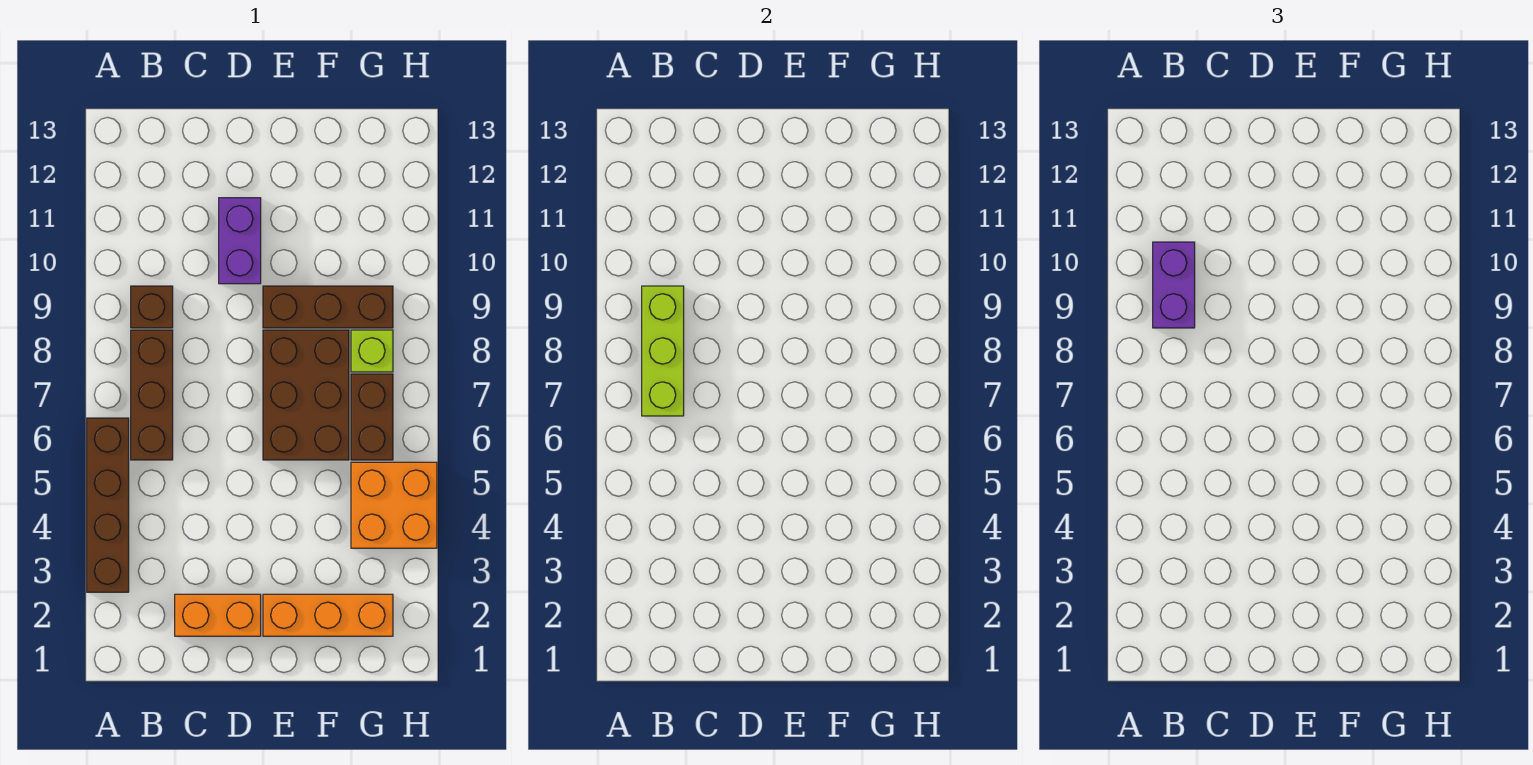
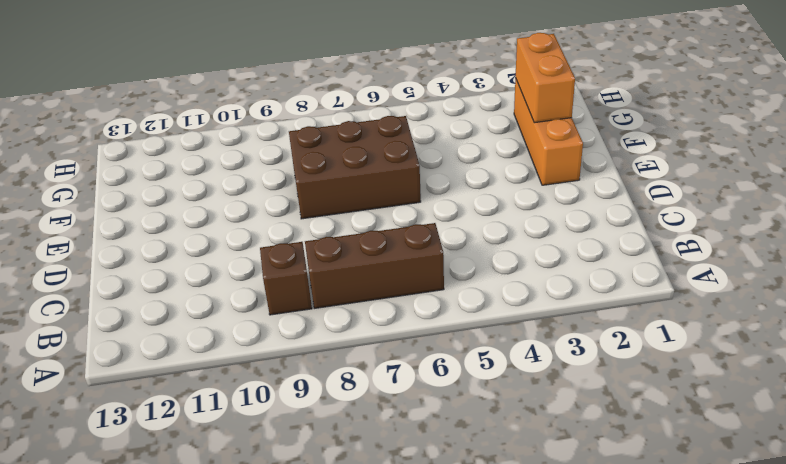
orange 1x2 brick [516,33,575,123] -> orange 1x2 brick moved to [175,594,261,636]
none -> brown 1x4 brick [87,418,129,592]
none -> purple 1x2 brick [219,198,261,284]
none -> brown 1x3 brick [263,286,393,328]

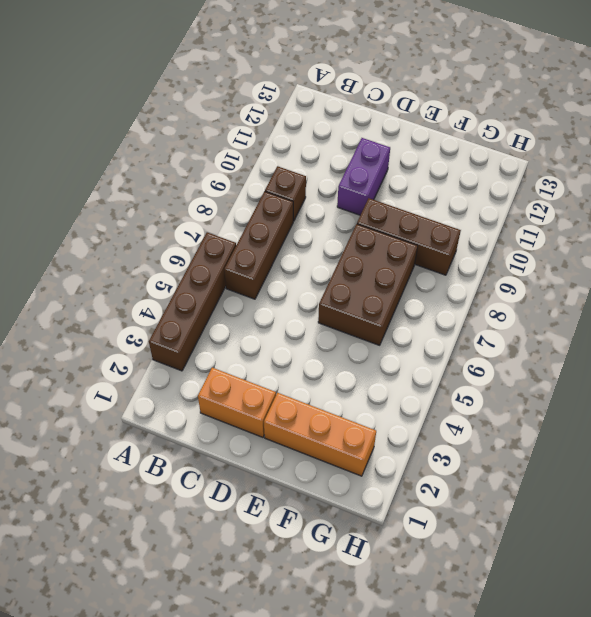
none -> orange 2x2 brick [351,462,437,548]
none -> brown 1x2 brick [351,374,393,460]
none -> lime 1x1 brick [351,330,393,372]

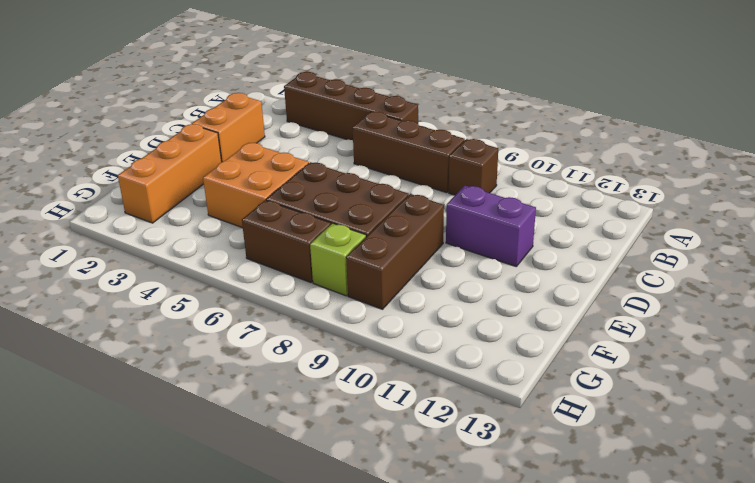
orange 2x2 brick [203,143,309,228] -> orange 2x2 brick moved to [351,462,437,548]
none -> lime 1x3 brick [642,286,684,416]
none -> purple 1x2 brick [1153,242,1195,328]

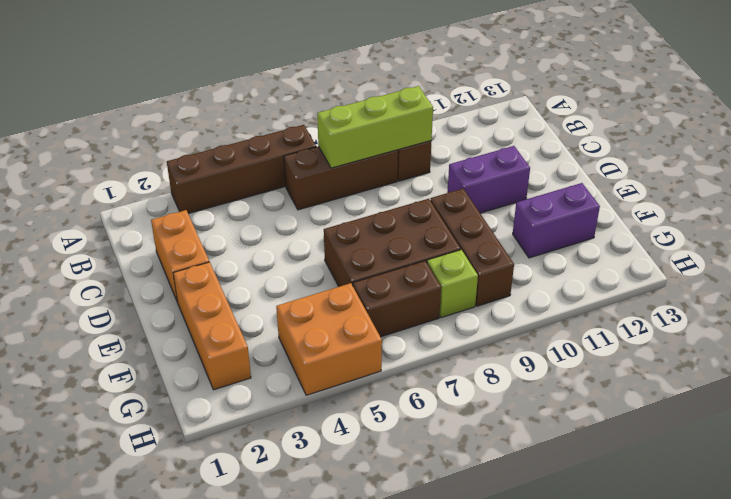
purple 1x2 brick [513,183,600,258] -> purple 1x2 brick moved to [1153,242,1195,328]

